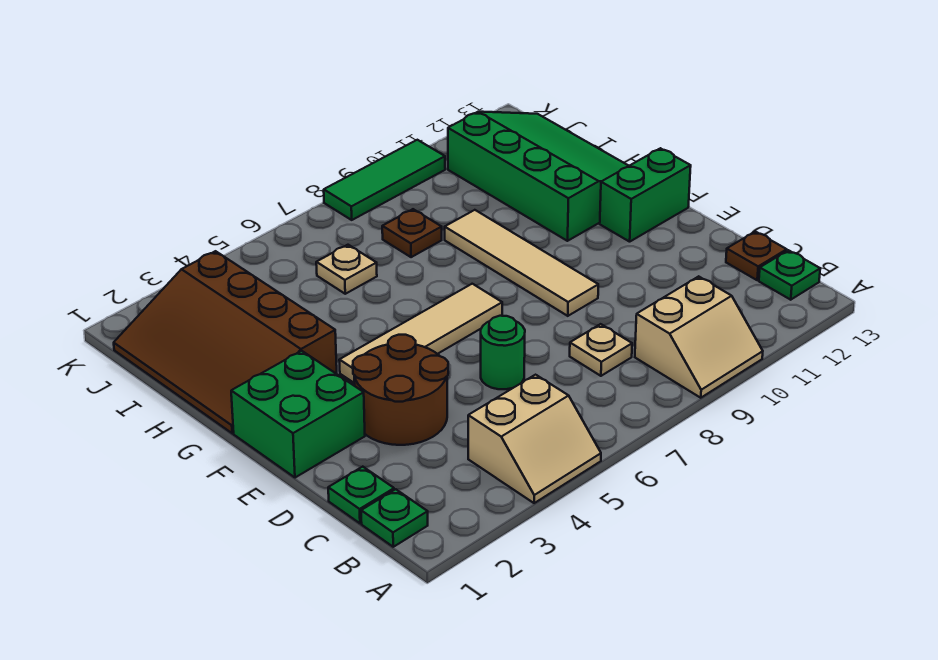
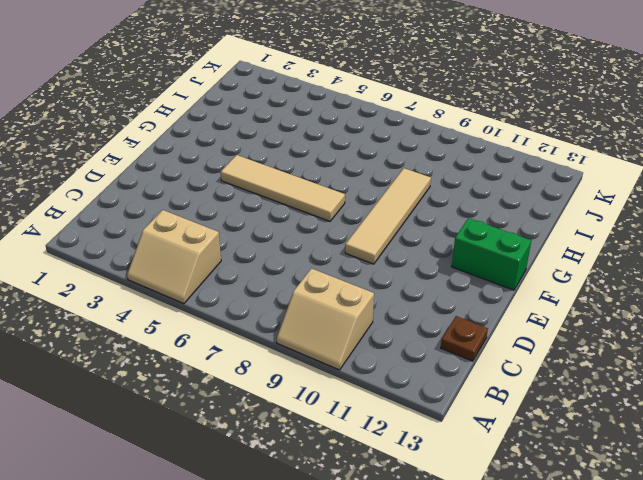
none -> green 1x1 plate [361,489,428,547]
none -> green 1x1 plate [759,250,820,300]
none -> green 1x1 plate [328,467,394,523]

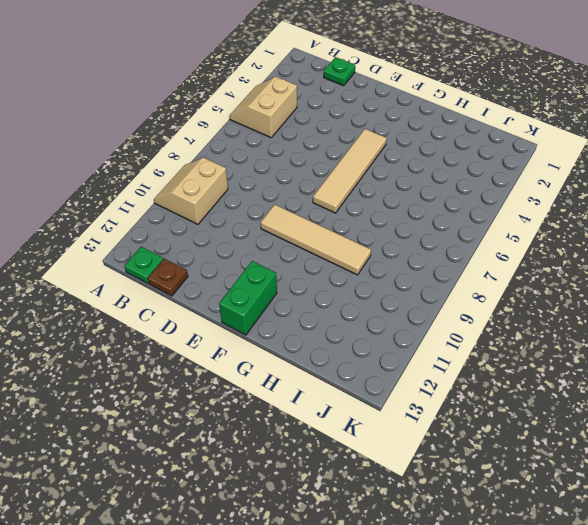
none -> green 1x1 plate [361,489,428,547]
none -> tan 1x1 plate [570,324,632,376]
none -> brown 2x2 round brick [353,335,448,445]

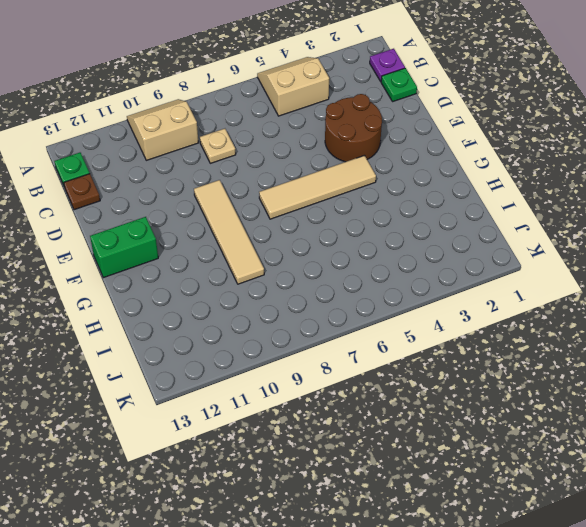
purple 1x1 plate [370,49,405,81] -> green 1x1 plate [361,489,428,547]
none -> green 1x1 round brick [481,316,525,389]
none -> green 2x2 brick [231,351,365,478]
none -> brown 3x4 slope [114,251,337,433]

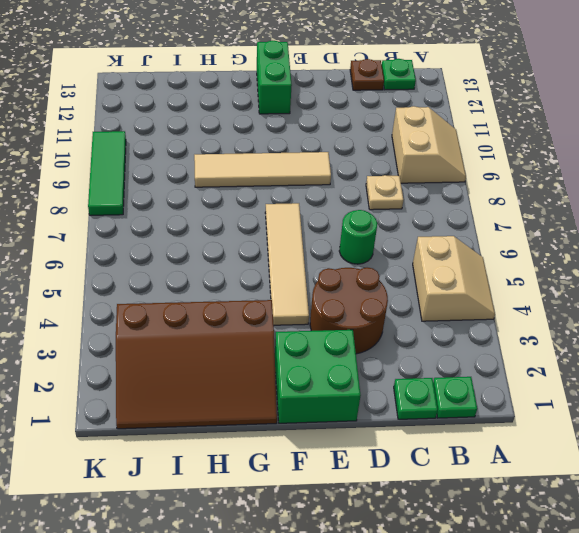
none -> green 3x4 slope [448,112,628,241]
none -> tan 1x1 plate [316,245,377,294]
none -> brown 1x1 plate [382,209,442,257]

